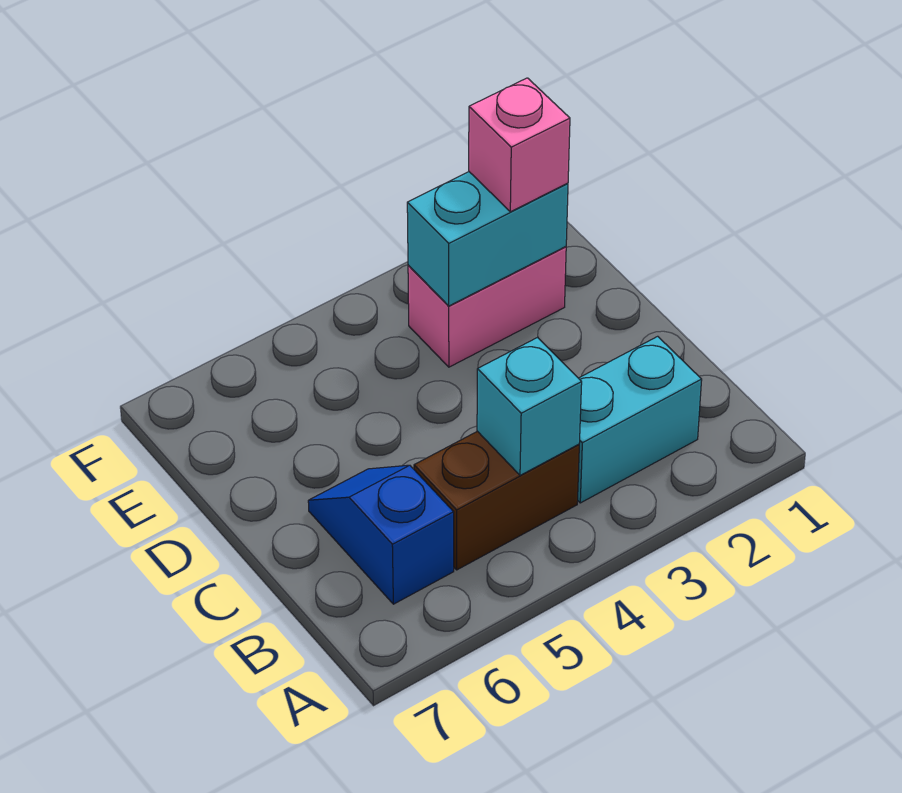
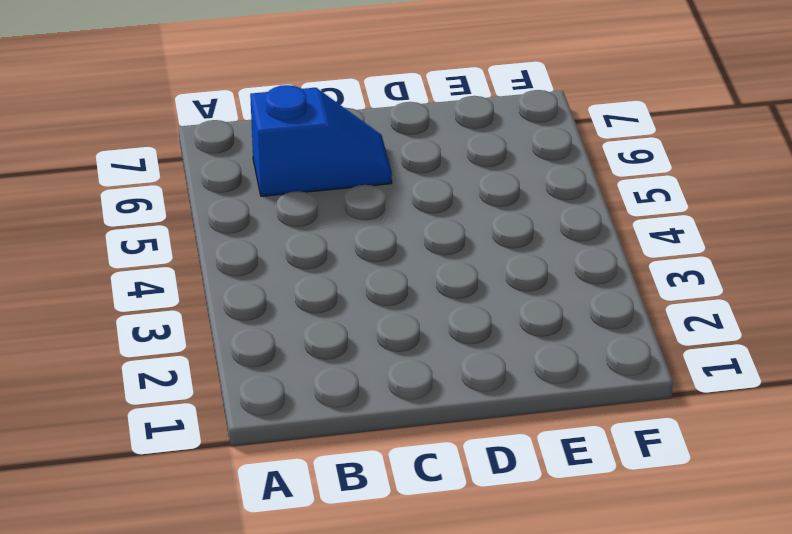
none -> cyan 1x2 brick [578,336,702,503]
none -> brown 1x2 brick [414,431,579,570]

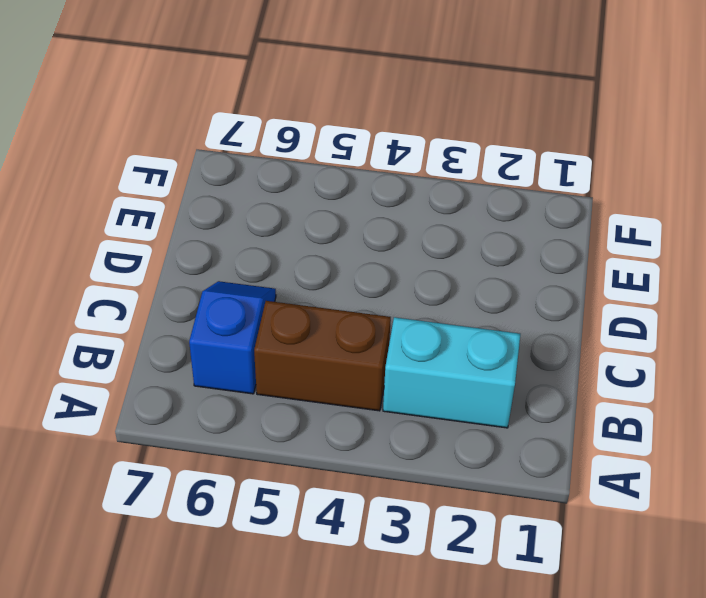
none -> pink 1x2 brick [408,247,566,367]
none -> cyan 1x1 brick [477,337,582,475]

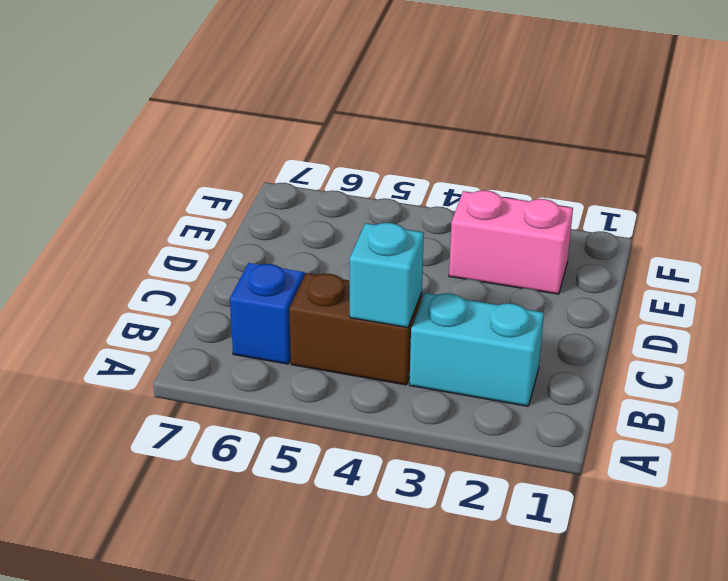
none -> cyan 1x2 brick [407,172,568,306]
none -> pink 1x1 brick [469,78,570,212]

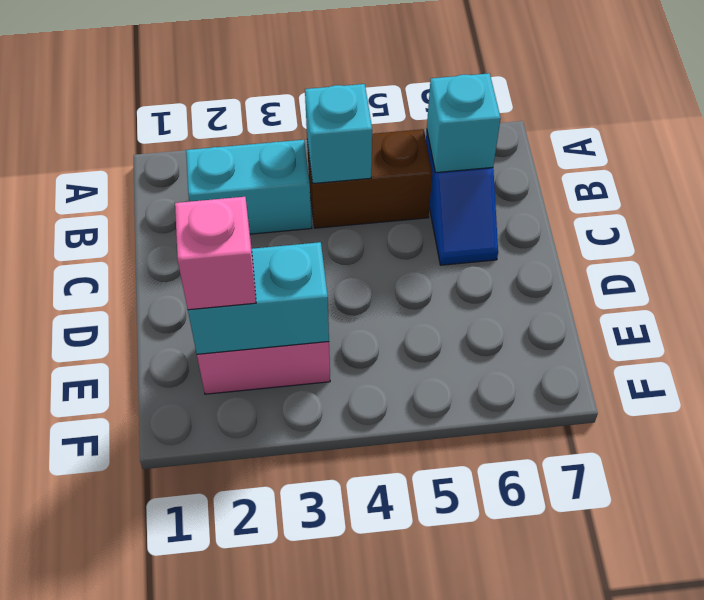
cyan 1x1 brick [427,73,501,173] -> none

